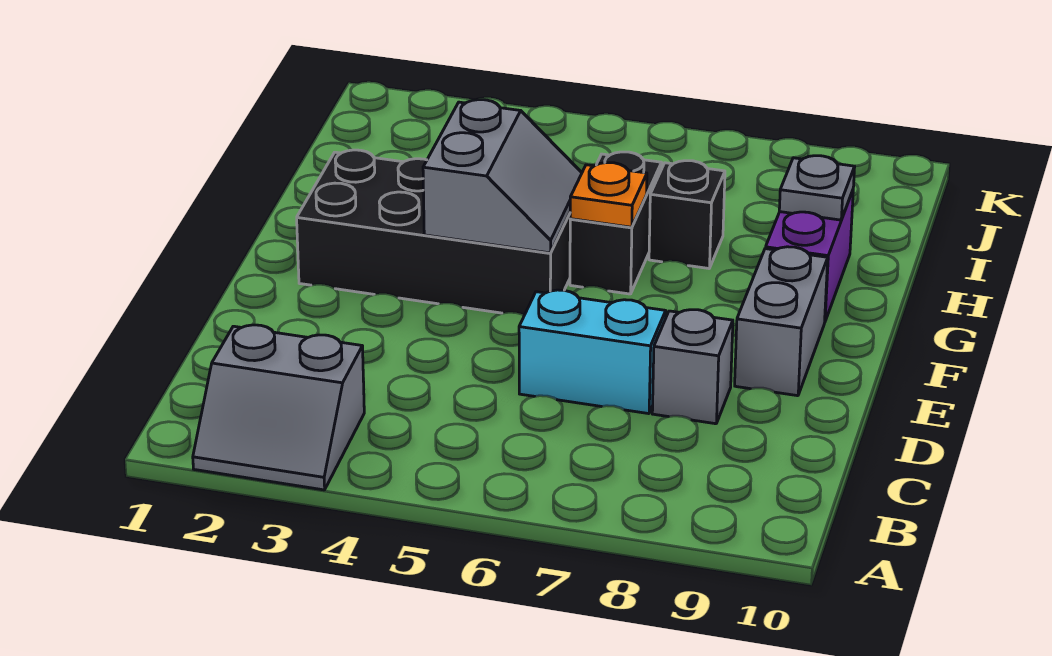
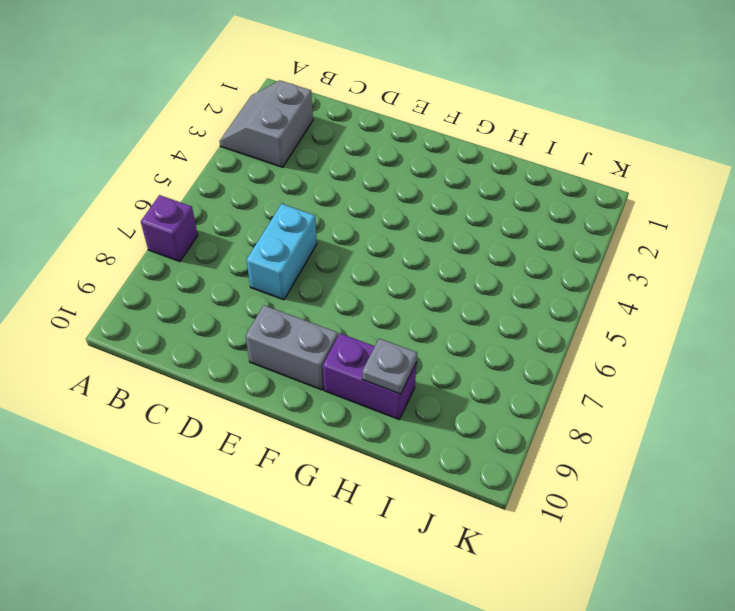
purple 1x1 brick [141,195,198,262] -> none
none -> grey 1x1 brick [652,310,733,424]
none -> black 2x4 brick [297,150,570,315]

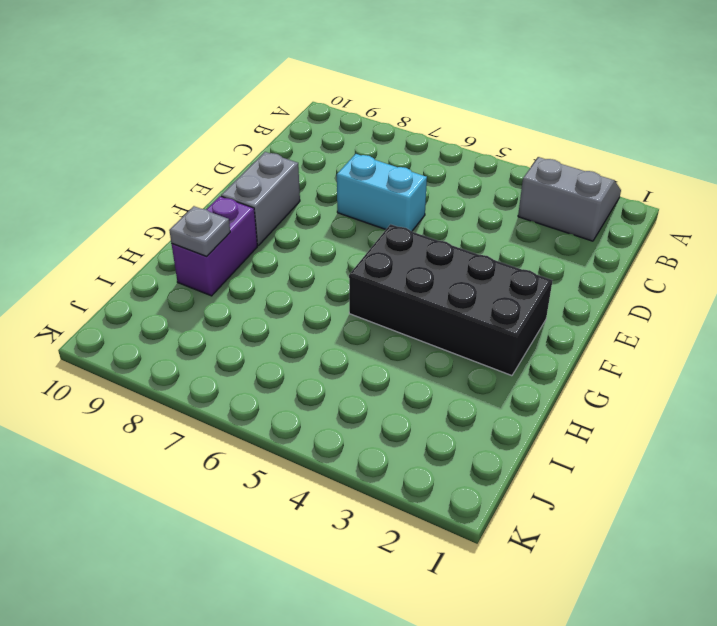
none -> grey 1x1 brick [652,310,733,424]
none -> black 1x2 brick [570,152,662,294]

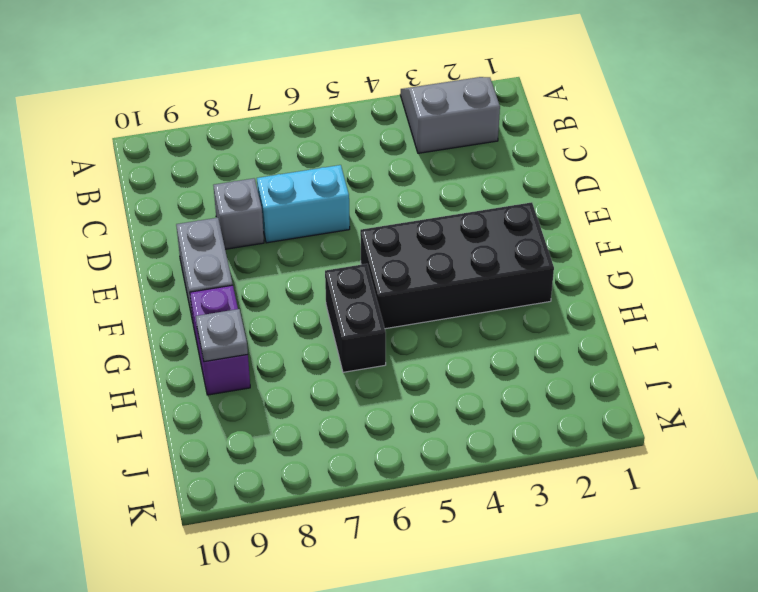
none -> black 1x1 brick [649,161,725,268]
none -> grey 2x2 slope [423,100,582,253]

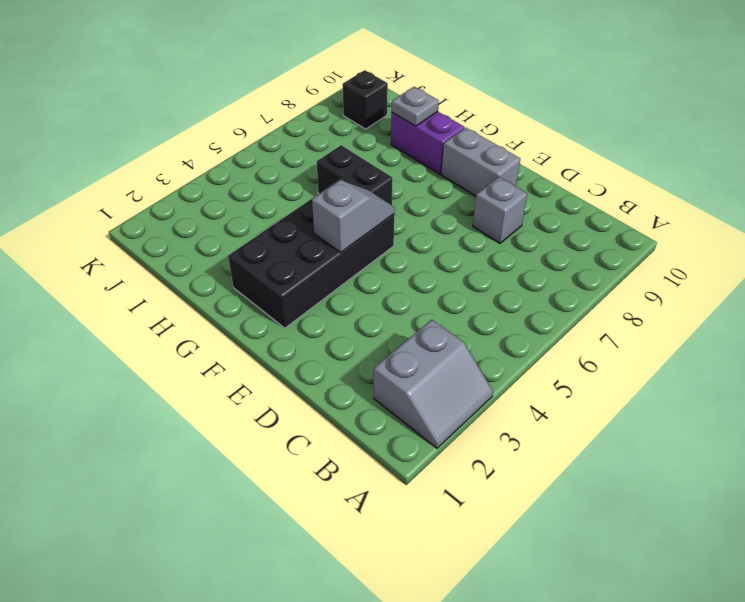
grey 1x2 slope [312,180,395,252] -> grey 2x2 slope [423,100,582,253]
black 1x1 brick [343,70,388,129] -> black 1x1 brick moved to [649,161,725,268]
none -> cyan 1x2 brick [519,290,666,414]
none -> orange 1x1 plate [570,163,647,227]

